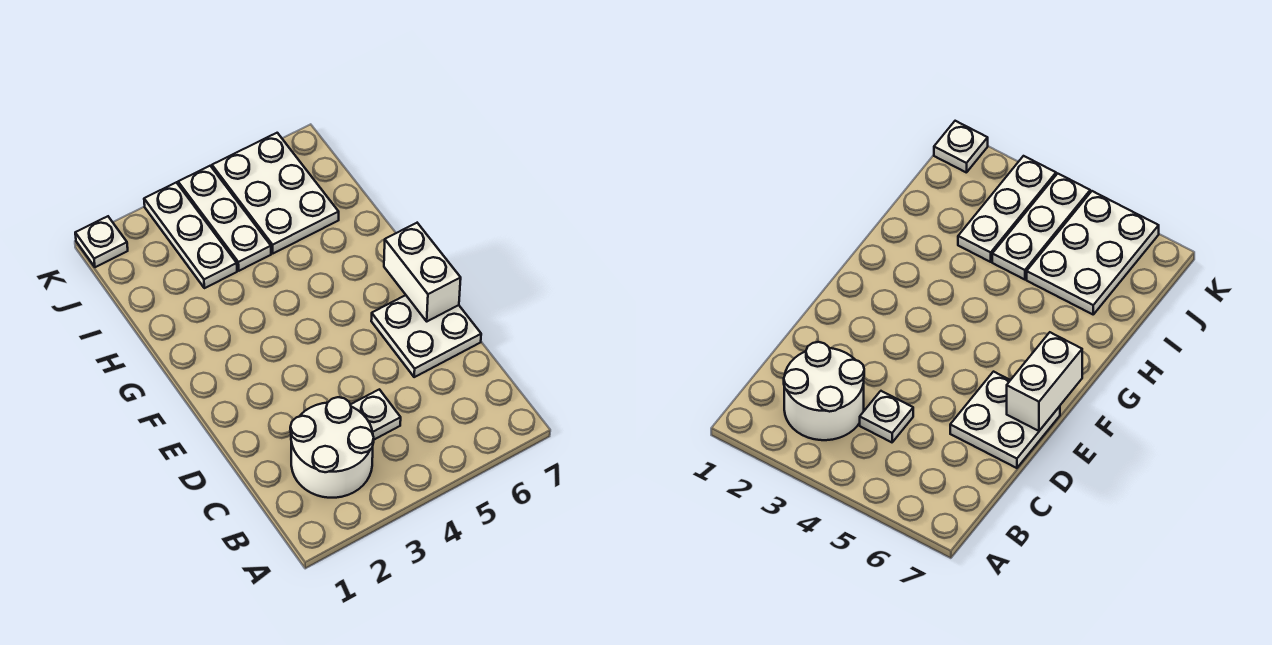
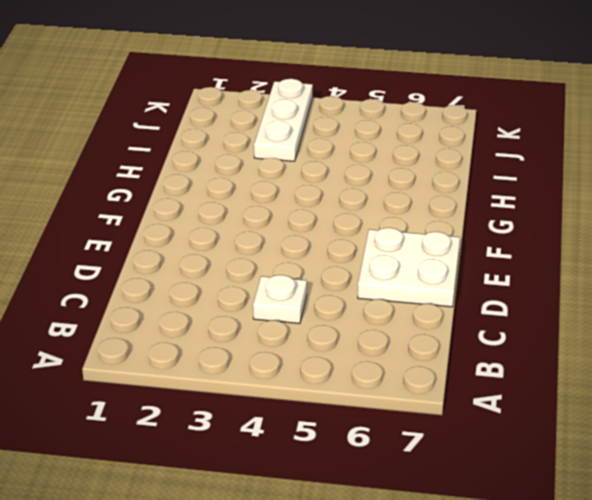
none -> white 2x2 round brick [290,397,374,498]
none -> white 1x3 plate [178,166,271,271]

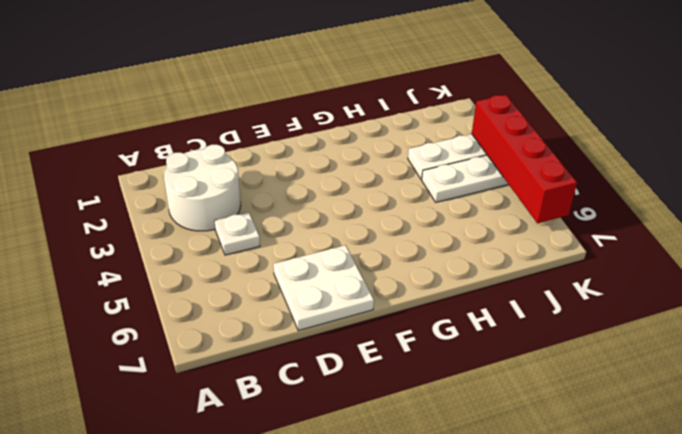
red 1x4 brick [472,95,577,223] -> none
none -> white 2x3 plate [212,133,339,253]
none -> white 1x1 plate [75,216,128,267]

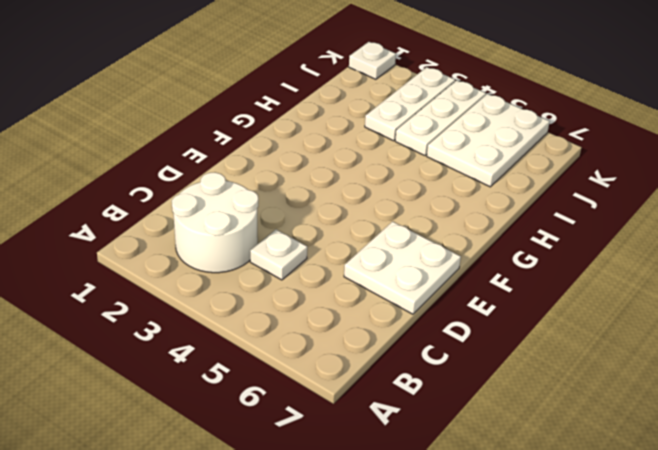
none -> white 1x2 brick [384,223,461,321]

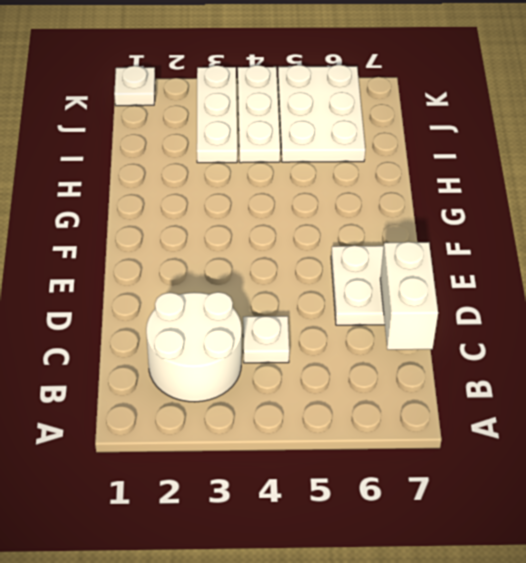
white 1x2 brick [380,242,438,350] -> white 1x2 brick moved to [384,223,461,321]

